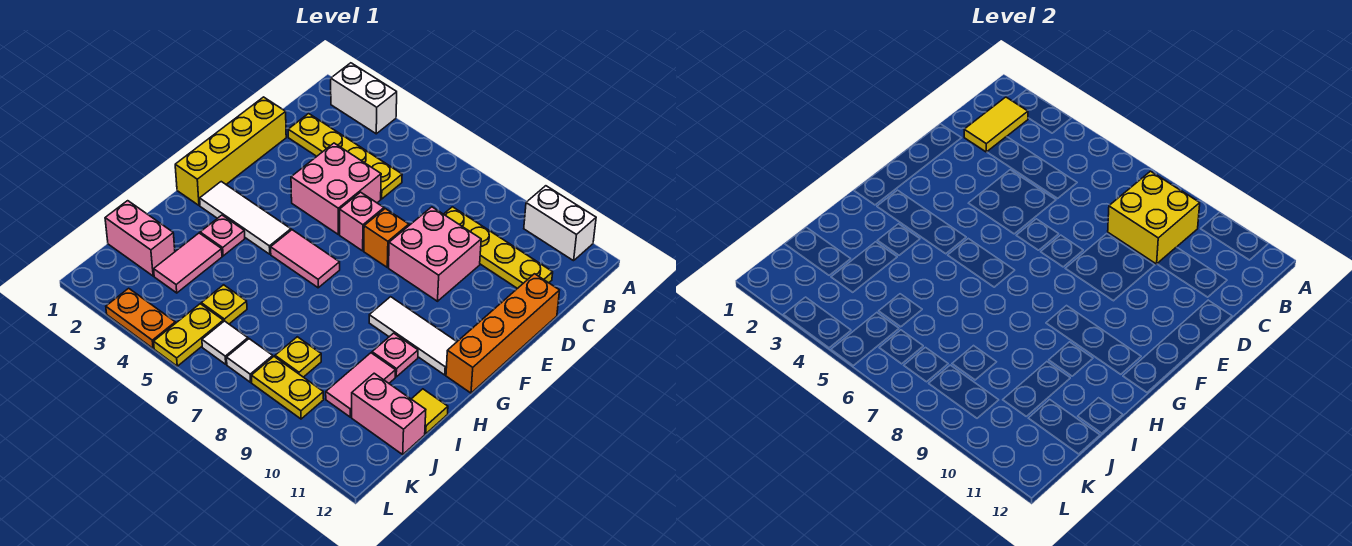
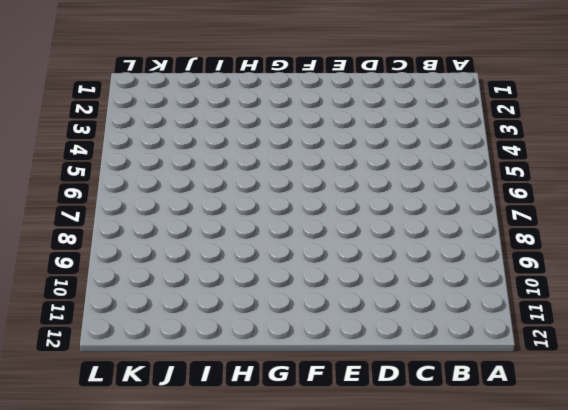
none -> white 1x2 brick [331,63,397,134]
none -> white 1x2 brick [524,186,596,261]
none -> yellow 1x4 plate [288,113,402,199]

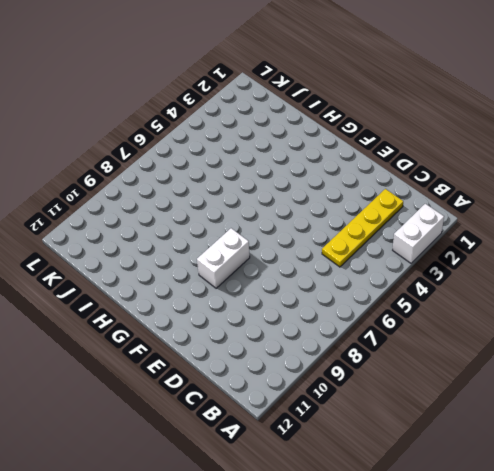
white 1x2 brick [197,228,250,288] -> white 1x2 brick moved to [524,186,596,261]
none -> yellow 1x4 plate [444,207,553,289]
none -> yellow 1x4 brick [175,97,286,205]
none -> pink 2x2 brick [291,143,381,234]

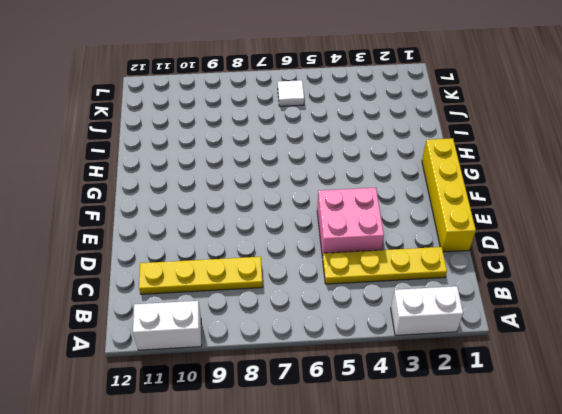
none -> pink 2x2 brick [389,207,481,301]
none -> orange 1x4 brick [446,274,560,393]
none -> pink 1x1 brick [340,192,384,251]

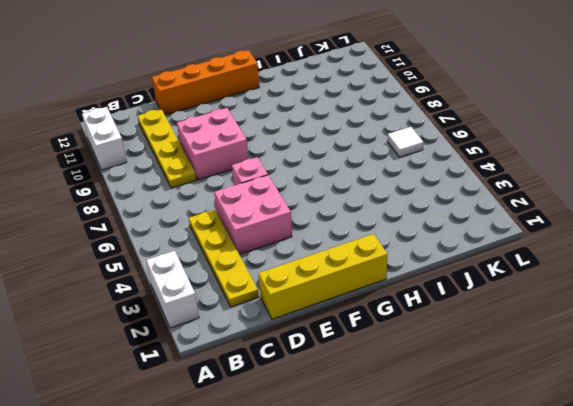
none -> orange 1x1 brick [364,209,409,267]
none -> white 1x3 tile [200,182,291,254]
none -> pink 1x2 tile [271,230,340,288]

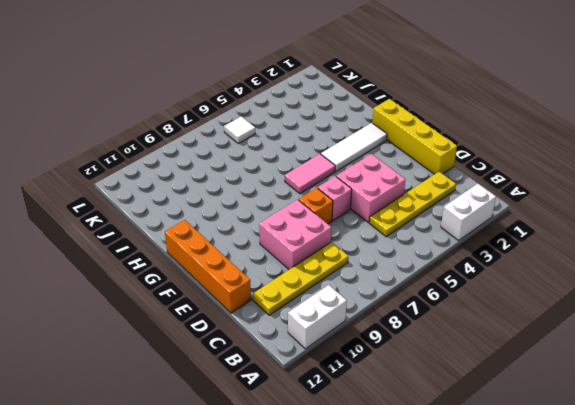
none -> white 1x3 tile [369,297,457,375]
none -> pink 1x1 plate [200,215,245,256]
none -> pink 1x1 plate [372,333,418,377]

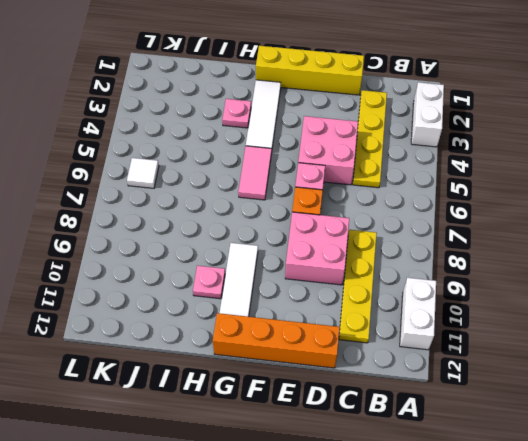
none -> pink 1x2 tile [154,233,222,293]
none -> pink 1x2 tile [326,353,395,417]
none -> yellow 1x1 tile [412,389,448,434]

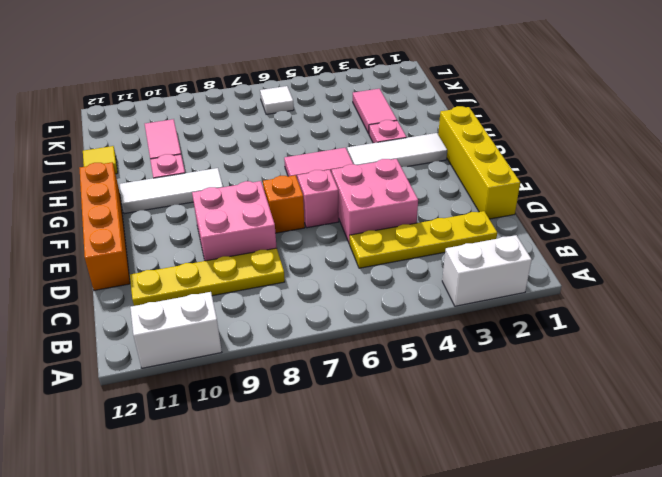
none -> pink 1x2 brick [105,201,175,276]
none -> yellow 1x1 plate [201,285,247,324]
none -> yellow 1x1 plate [275,337,321,377]

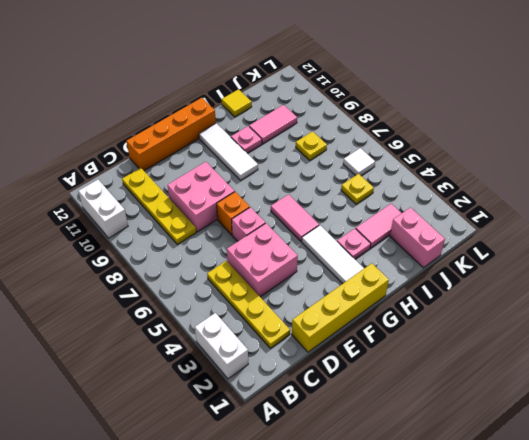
none -> pink 1x2 brick [352,373,426,454]
none -> yellow 1x2 plate [154,304,223,366]
none -> white 1x1 tile [227,339,273,382]

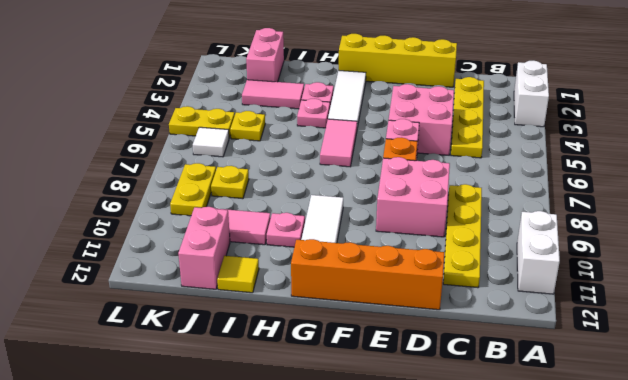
pink 1x1 plate [297,99,330,128] -> none
none -> white 1x1 tile [227,339,273,382]
none -> orange 1x2 plate [106,288,175,348]
none -> yellow 1x2 tile [964,97,1028,152]

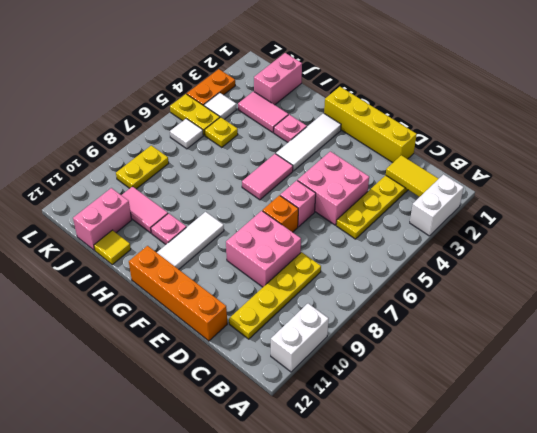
white 1x1 tile [204,93,237,119] -> white 1x1 tile moved to [227,339,273,382]
none -> yellow 1x1 plate [275,337,321,377]
none -> yellow 2x2 brick [1108,171,1200,264]

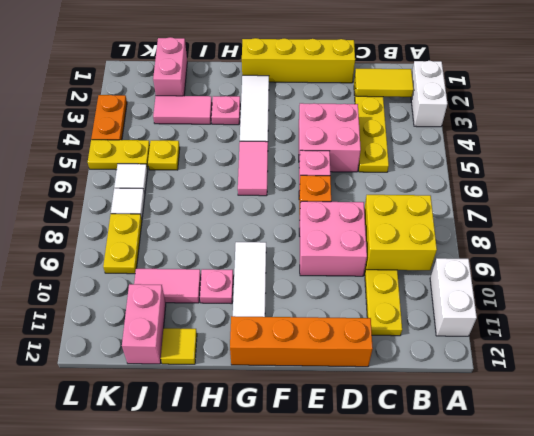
none -> yellow 1x1 plate [275,337,321,377]

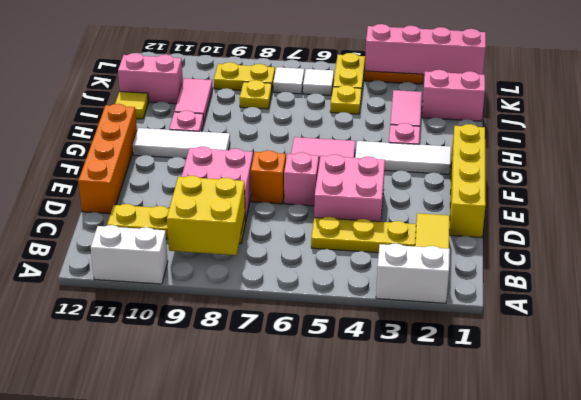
pink 1x4 brick [365,24,486,75] -> none

